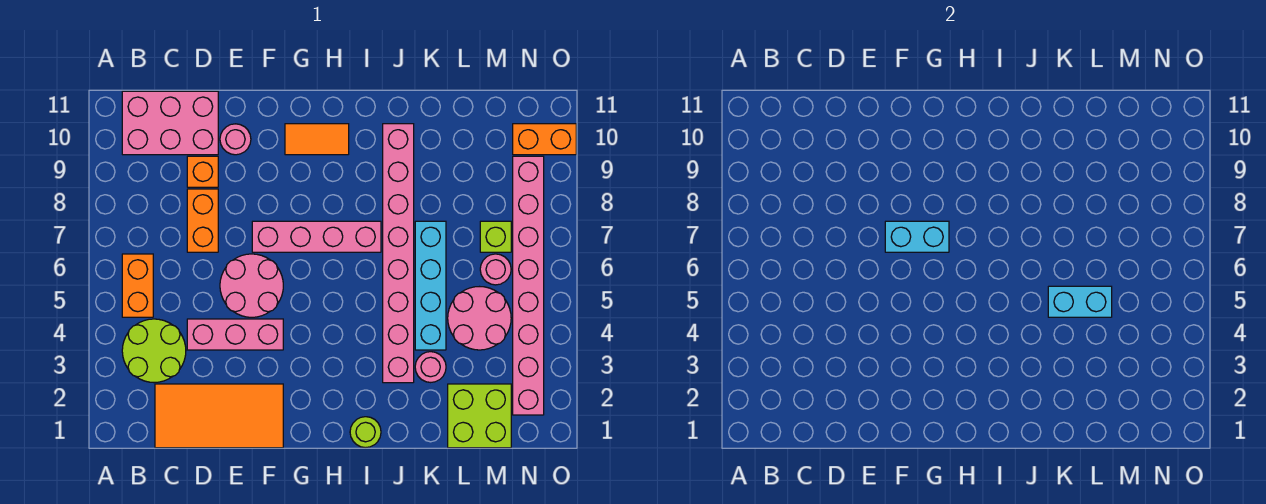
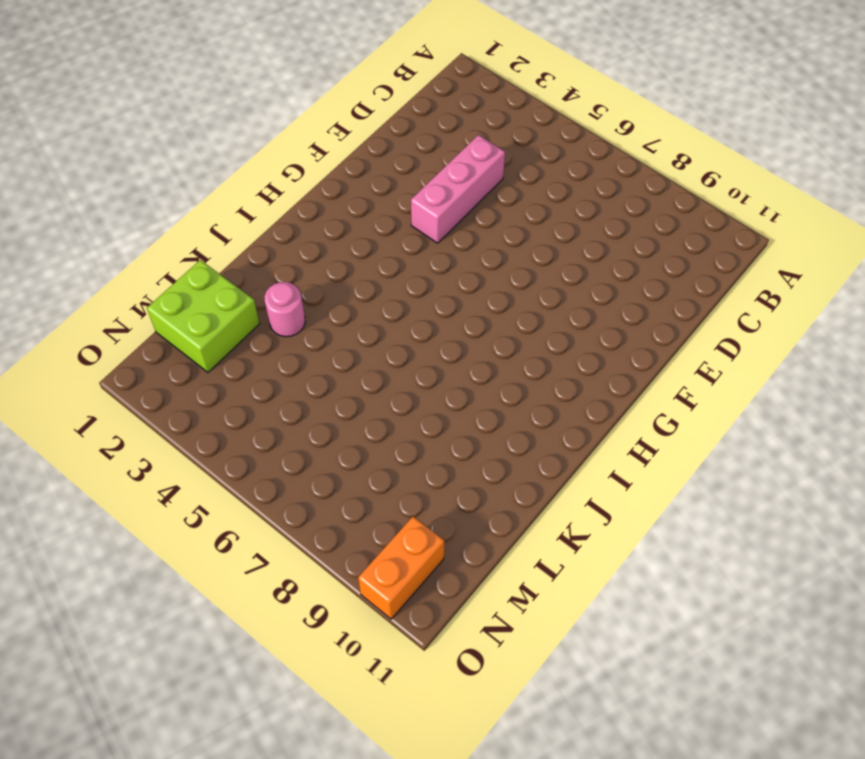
none -> lime 2x2 round brick [122,319,186,383]
none -> orange 1x2 brick [122,254,153,317]
none -> pink 2x3 brick [122,91,218,155]

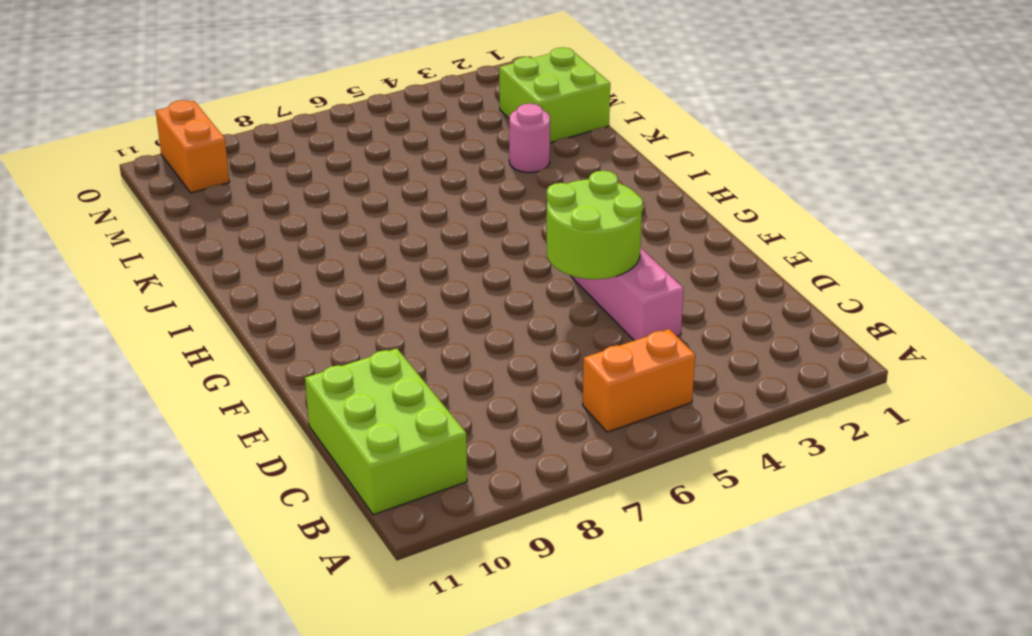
lime 2x3 brick [305,348,467,515] -> pink 2x3 brick [122,91,218,155]
lime 2x2 round brick [547,171,643,279] -> lime 2x2 round brick moved to [122,319,186,383]
none -> orange 2x4 tile [155,384,283,448]
none -> orange 1x2 brick [187,189,218,252]
none -> orange 1x1 brick [187,156,218,187]

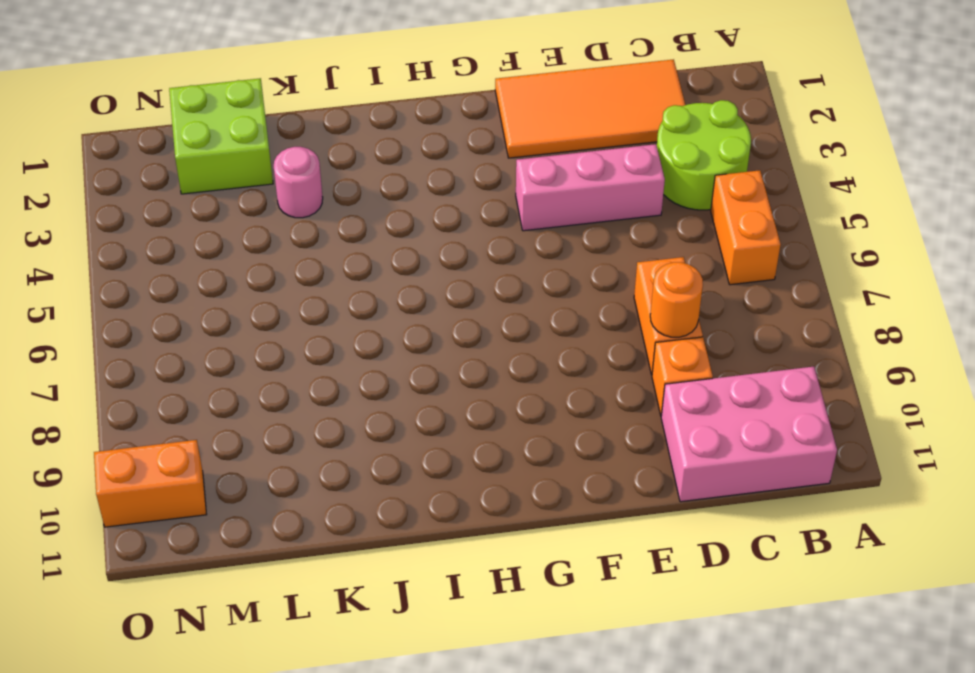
orange 1x1 round brick [650,262,703,337] -> none
none -> pink 2x2 round brick [220,254,283,317]
none -> pink 1x1 round brick [220,124,251,155]
none -> pink 1x4 brick [252,221,381,252]

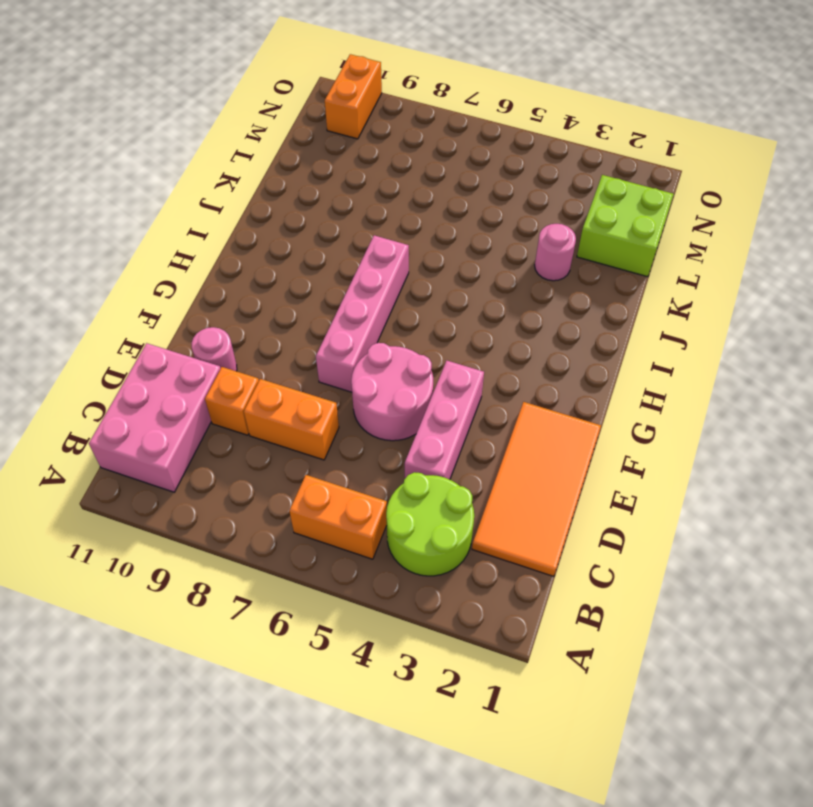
none -> orange 1x2 tile [285,124,349,155]
none -> lime 1x1 round brick [350,417,381,448]
none -> pink 1x8 brick [383,124,414,383]

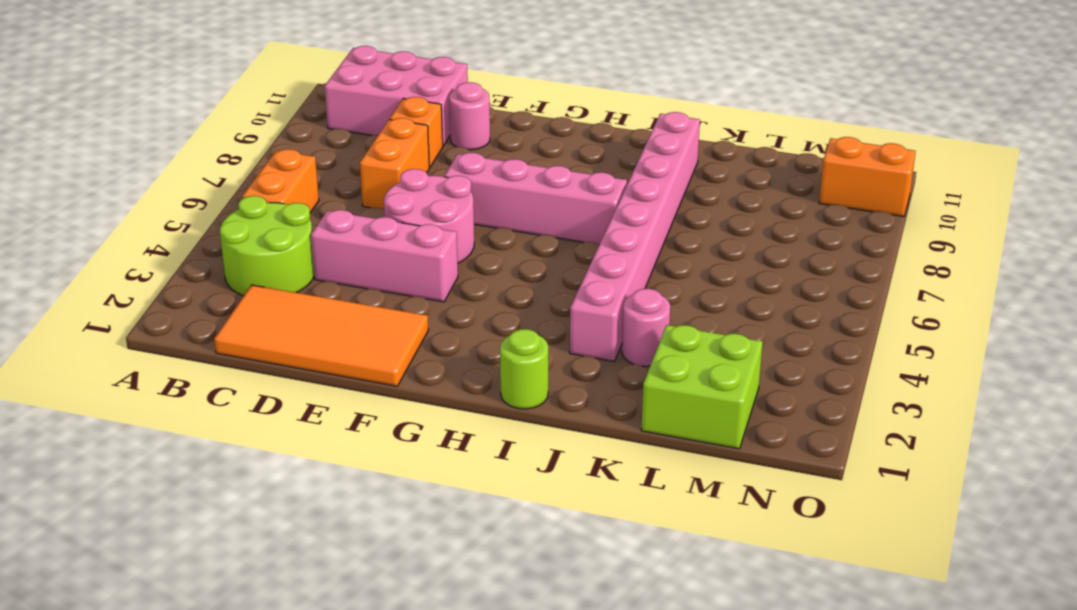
none -> orange 1x2 tile [285,124,349,155]
none -> cyan 1x4 brick [415,221,446,350]
none -> pink 2x2 round brick [448,287,511,350]

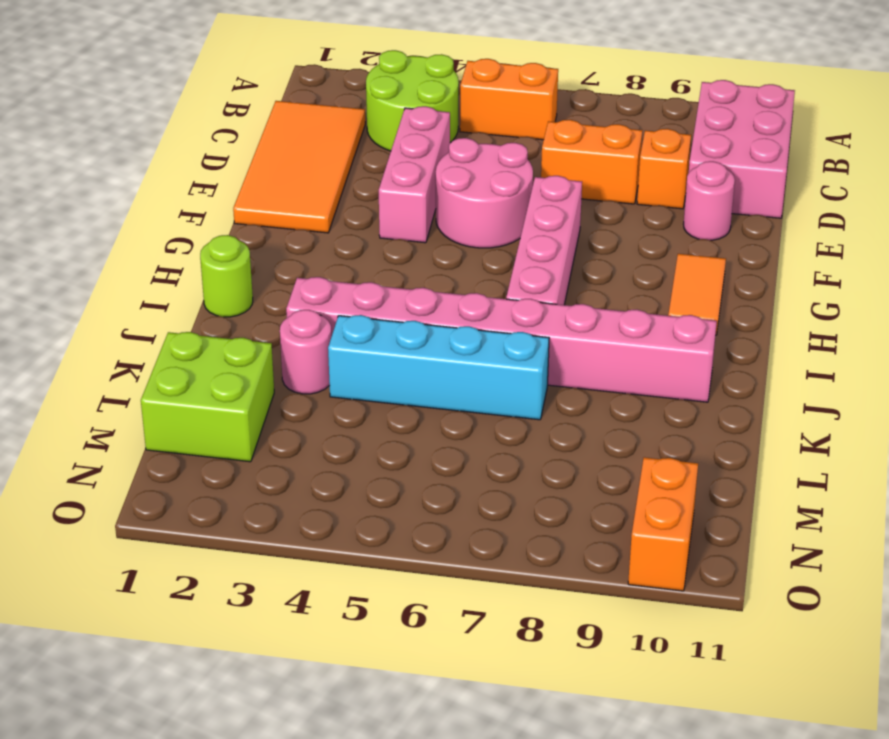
none -> pink 2x2 round brick [448,287,511,350]
none -> pink 1x1 round brick [480,254,511,285]
none -> lime 1x1 brick [480,221,511,252]

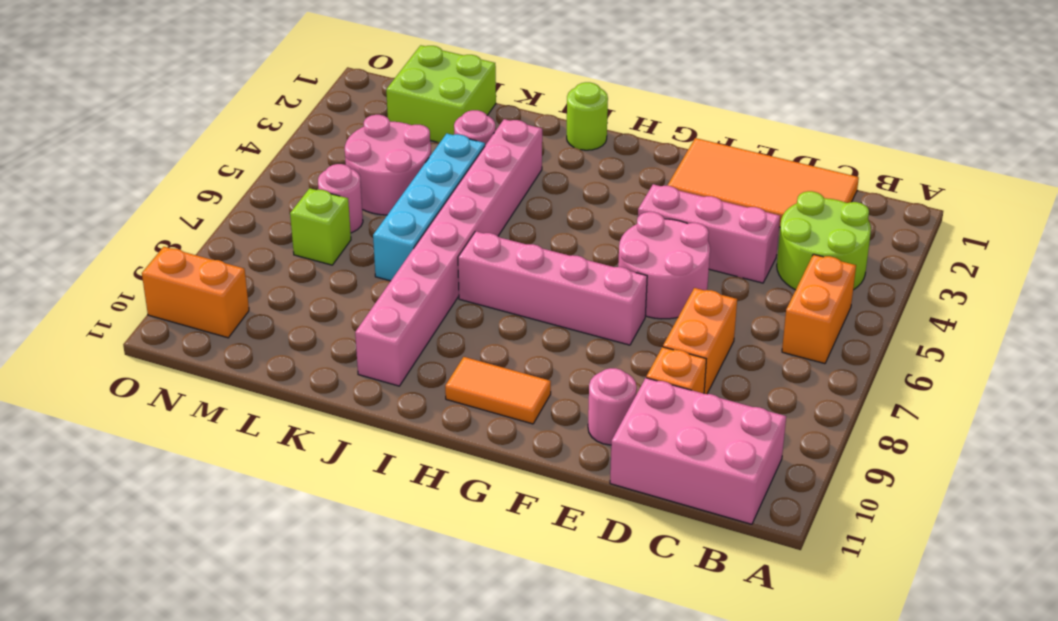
none -> pink 1x8 brick [513,156,544,415]
none -> cyan 1x2 brick [885,221,949,252]
none -> cyan 1x2 brick [1048,286,1112,317]

